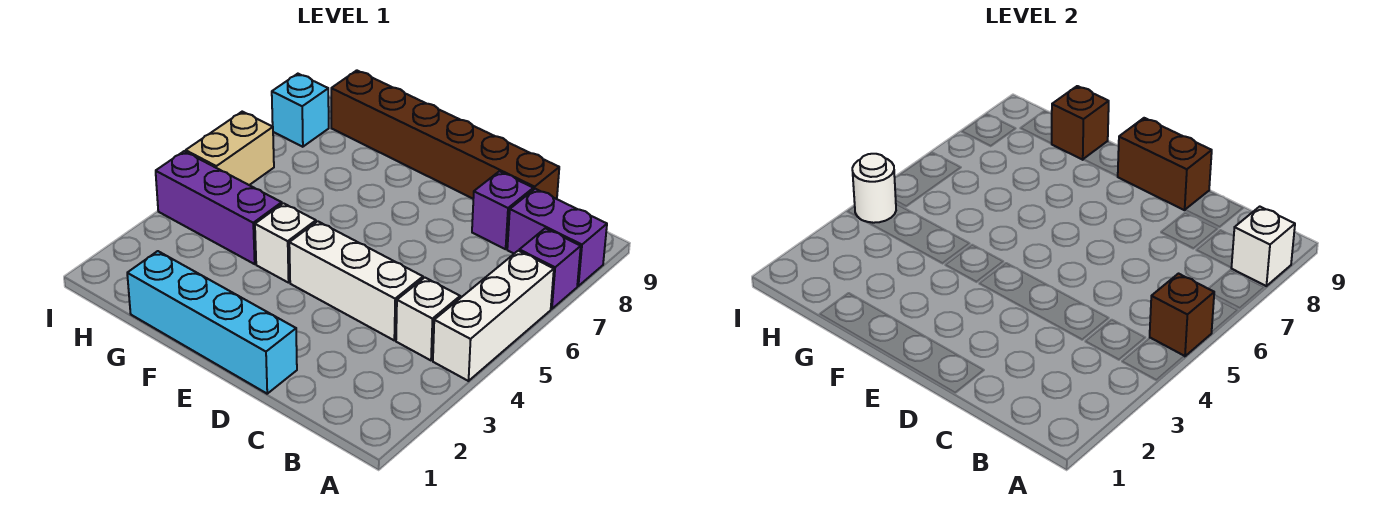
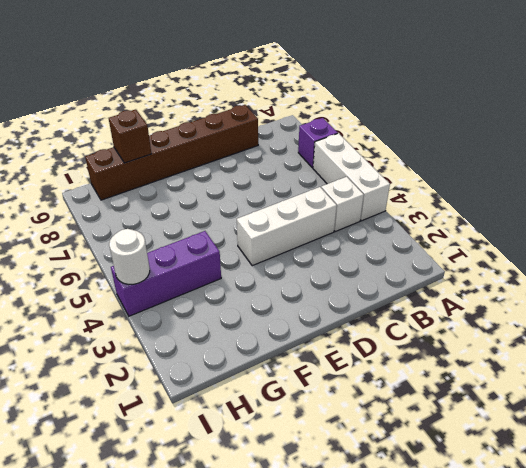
none -> purple 1x2 brick [507,189,607,286]
none -> purple 1x1 brick [472,171,533,249]
none -> cyan 1x4 brick [127,251,297,394]

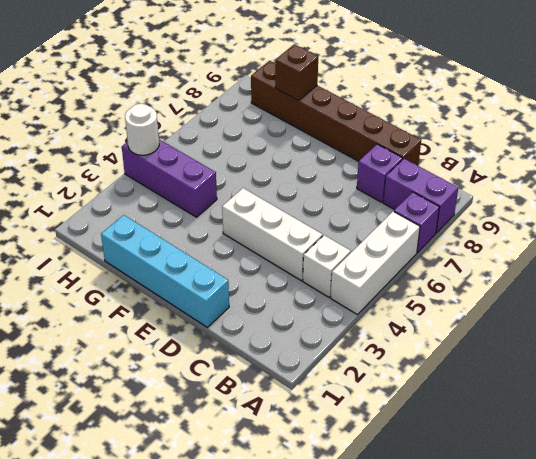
none -> white 1x1 brick [255,203,316,283]
none -> tan 1x2 brick [186,112,274,185]
none -> cyan 1x1 brick [272,74,329,147]

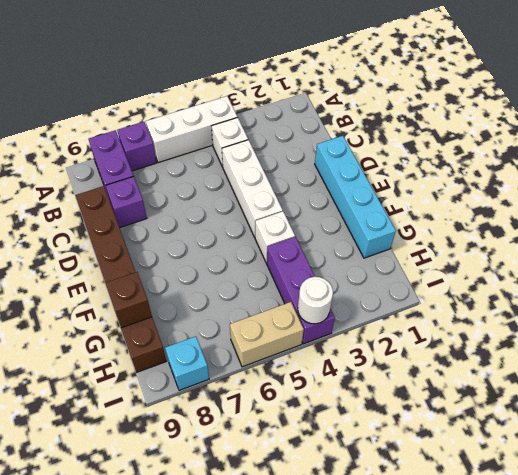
none -> brown 1x1 brick [1150,274,1214,356]
none -> white 1x1 brick [1231,207,1295,286]
none -> brown 1x2 brick [1117,118,1212,210]

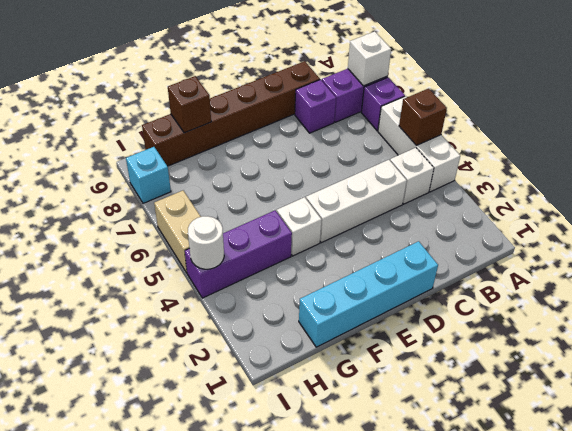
none -> brown 1x2 brick [1117,118,1212,210]

